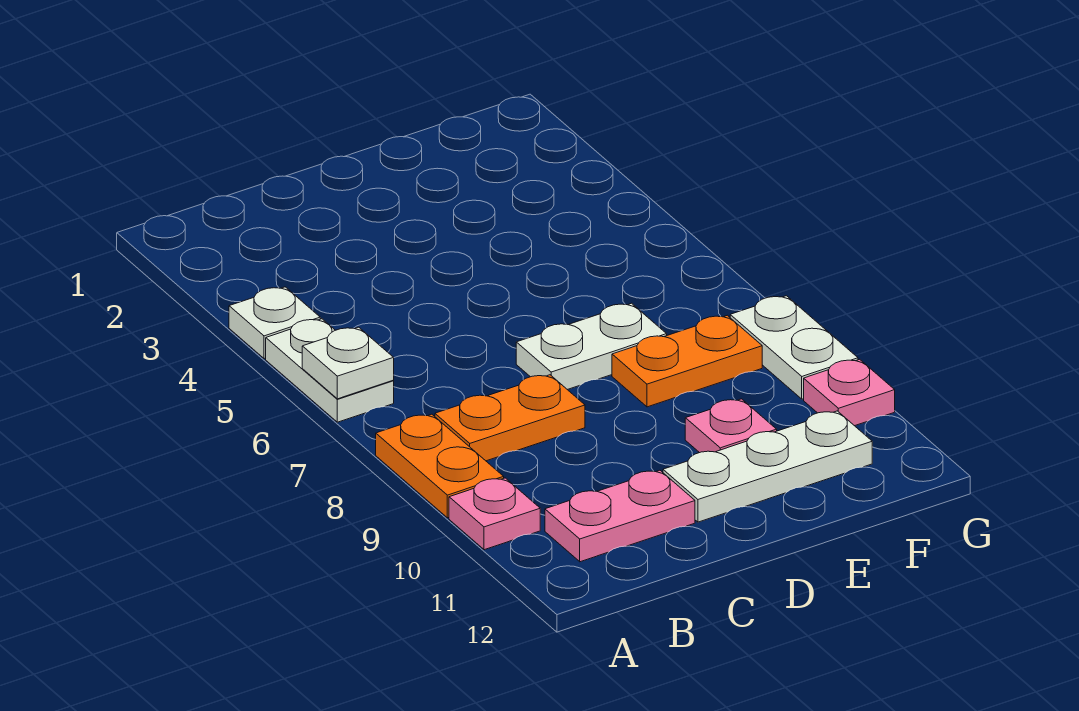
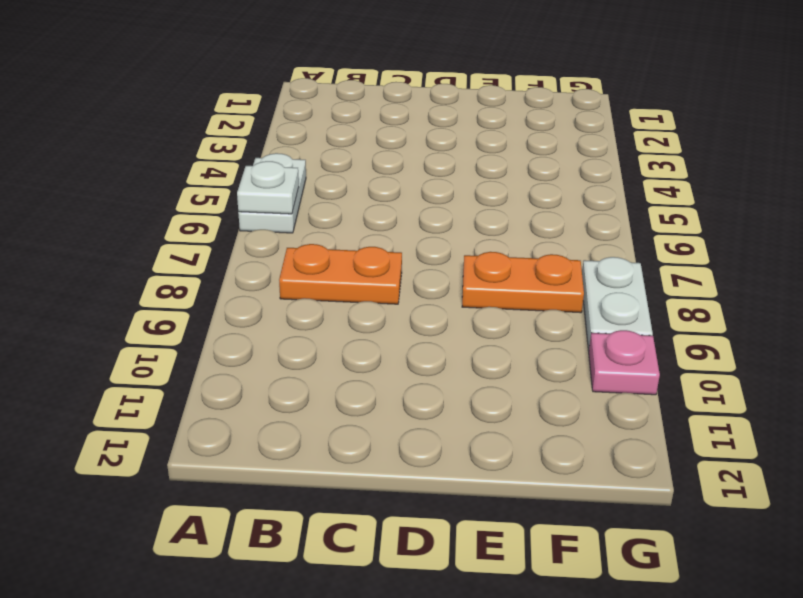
none -> white 1x1 plate [229,287,320,359]
none -> orange 1x2 plate [376,414,504,518]
none -> pink 1x1 plate [449,478,540,550]

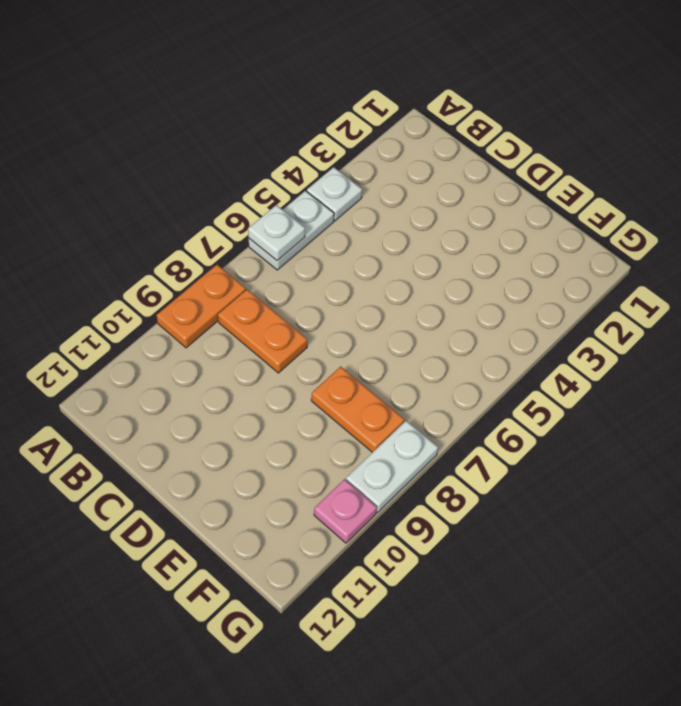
none -> pink 1x1 plate [449,478,540,550]
none -> pink 1x2 plate [545,470,695,562]
none -> white 1x2 plate [516,303,667,390]

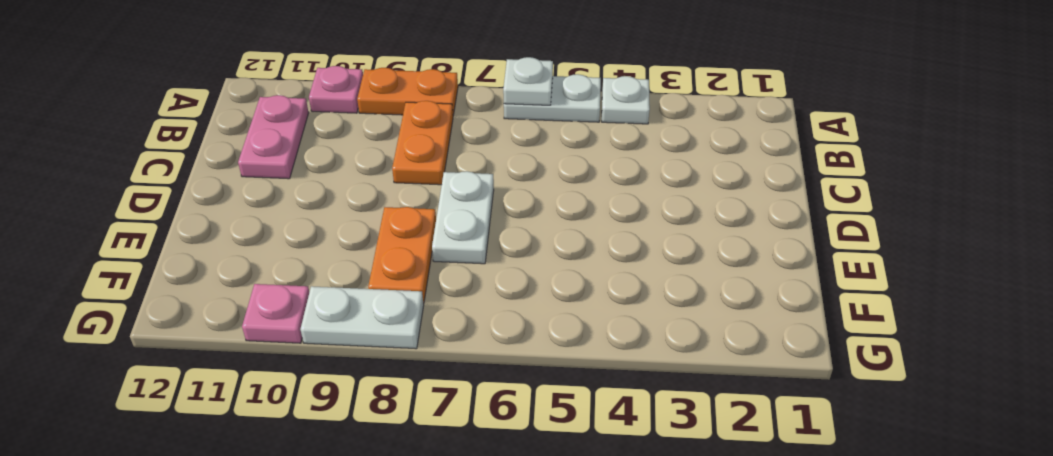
none -> white 1x3 plate [663,411,872,522]
none -> pink 1x1 plate [685,399,777,453]

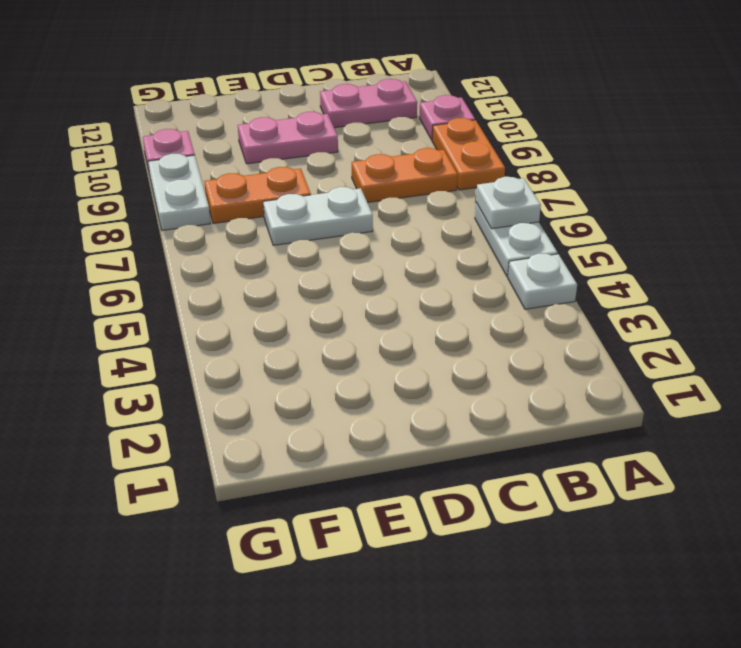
pink 1x2 plate [238,112,338,164] -> pink 1x1 plate [685,399,777,453]
none -> white 1x3 plate [663,411,872,522]

